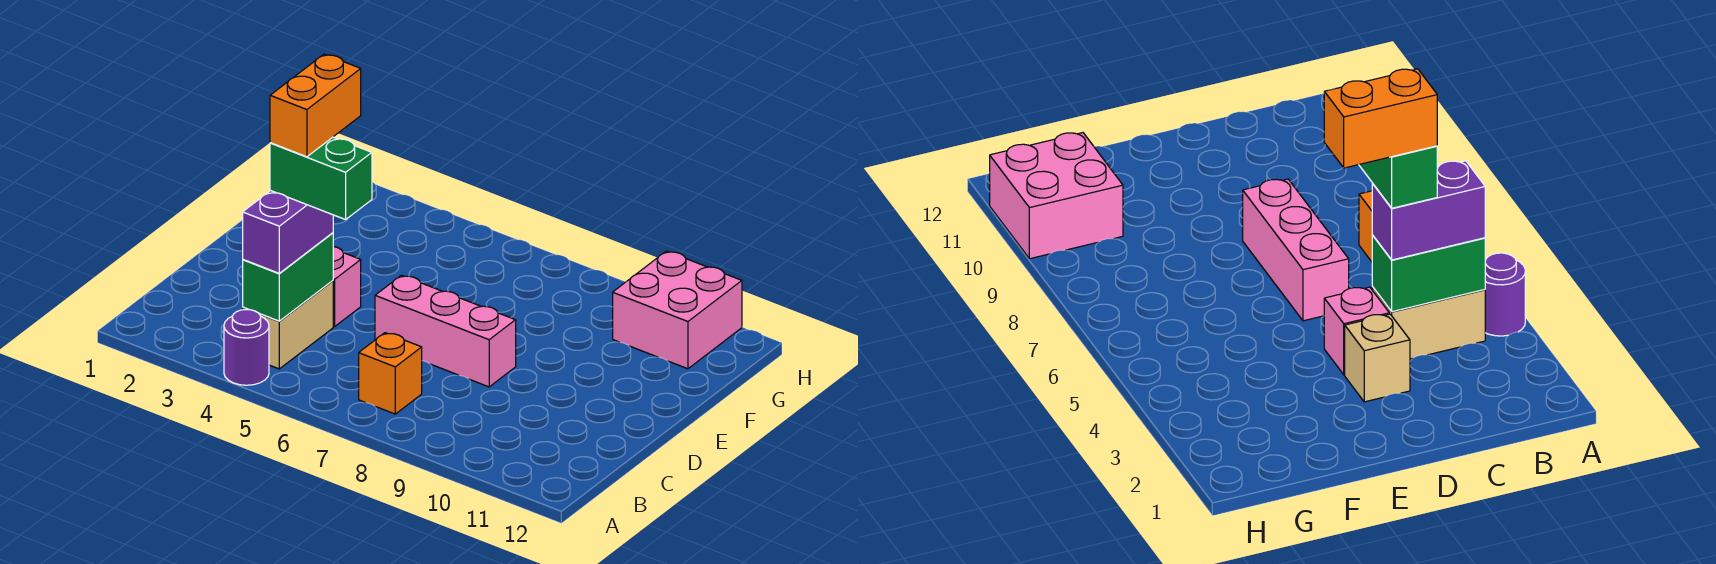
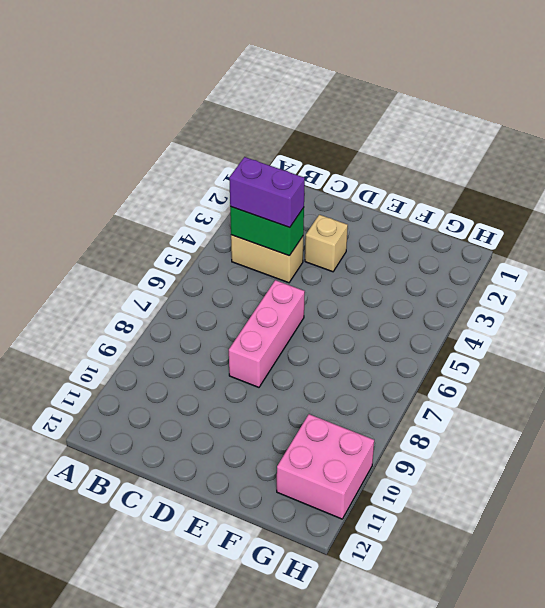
none -> purple 1x1 round brick [224,310,269,385]
none -> orange 1x1 brick [359,333,422,414]

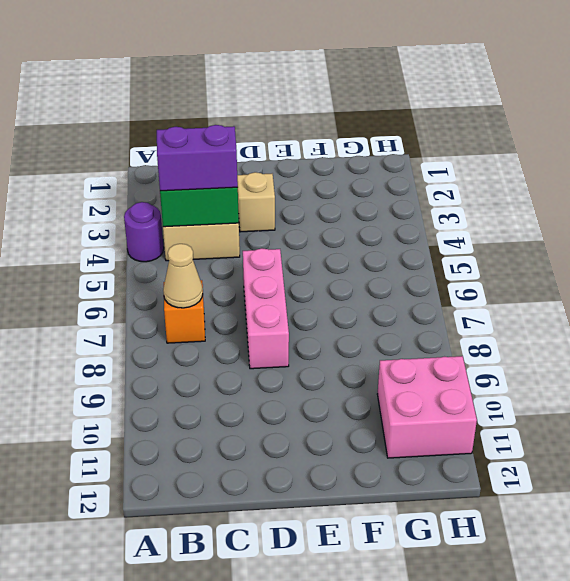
tan 1x1 cone [163,244,203,308] -> none
none -> pink 1x1 brick [333,247,361,327]
none -> green 1x2 brick [270,137,372,220]

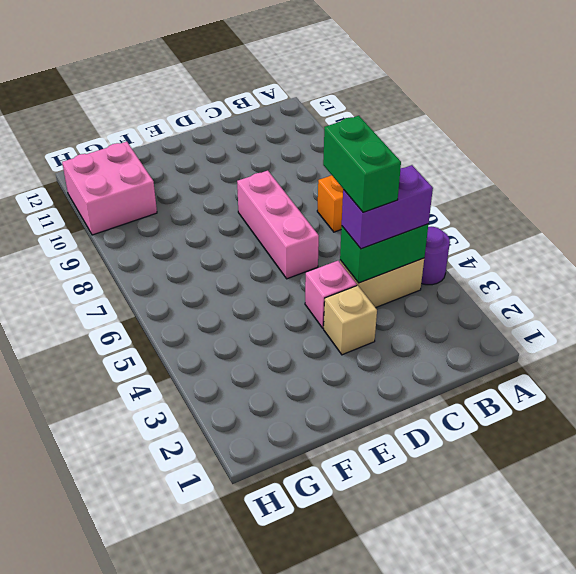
none -> orange 1x2 brick [270,54,361,157]

